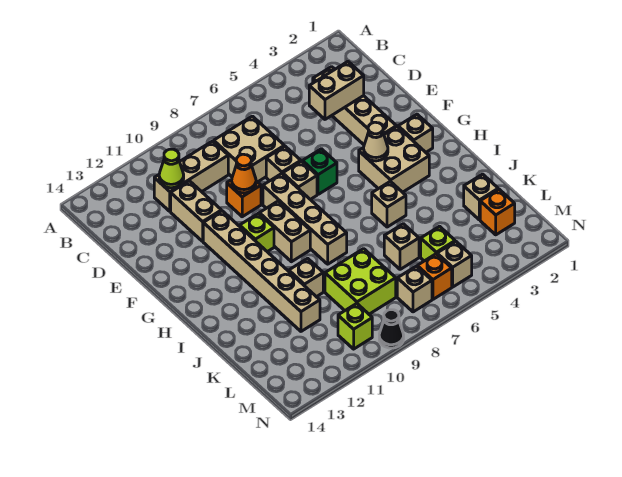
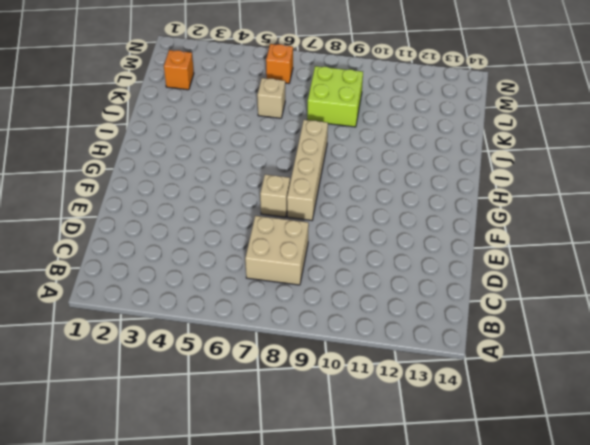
none -> tan 1x4 brick [313,67,396,145]
none -> tan 1x3 brick [154,141,228,211]
none -> tan 1x2 brick [171,181,221,241]
none -> tan 1x1 brick [266,146,301,181]

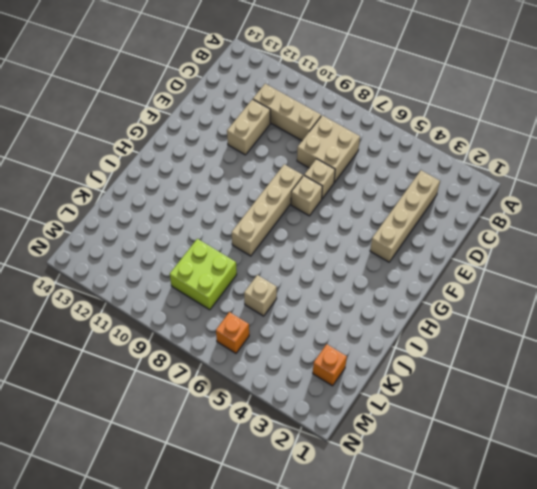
none -> orange 1x1 brick [227,180,261,217]
none -> green 1x1 brick [303,149,337,194]
none -> tan 1x6 brick [203,211,320,331]
none -> tan 1x1 brick [398,114,433,152]

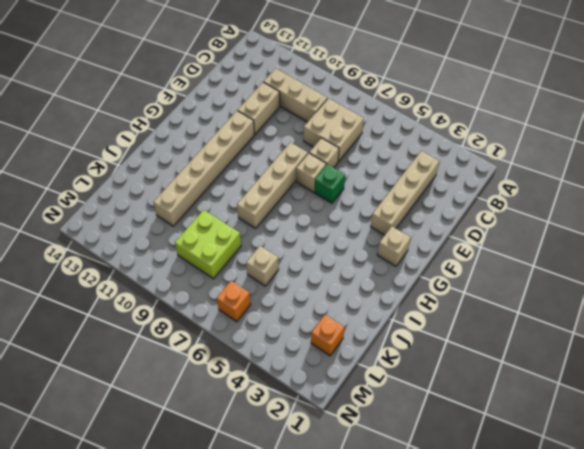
none -> orange 1x1 brick [227,180,261,217]
none -> tan 2x2 brick [359,127,429,192]
none -> tan 1x2 brick [259,201,310,262]
none -> lime 1x1 brick [240,213,274,252]

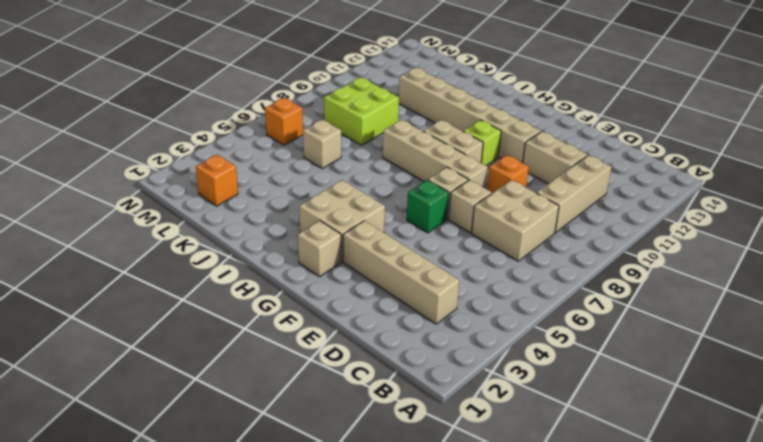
none -> tan 1x1 brick [372,181,406,227]
none -> tan 1x1 brick [289,258,323,297]
none -> tan 1x1 brick [464,174,498,220]
none -> lime 1x1 brick [421,226,455,261]

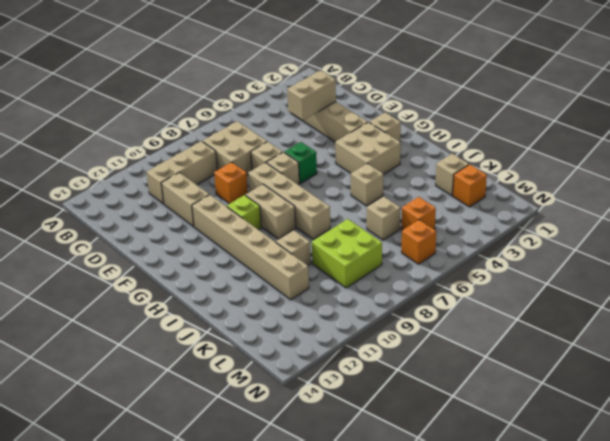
orange 1x1 brick [402,197,436,230] -> lime 1x1 brick [421,226,455,261]
none -> tan 1x1 brick [437,241,472,287]
none -> tan 1x1 brick [397,266,432,312]
none -> lime 1x1 brick [338,303,372,349]
none -> black 1x1 cone [379,310,404,348]

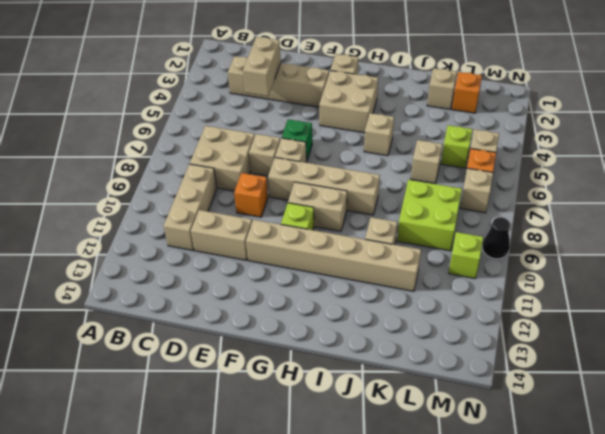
none -> lime 1x1 cone [159,149,184,188]
none -> orange 1x1 cone [232,154,256,193]
none -> tan 1x1 cone [364,122,388,161]

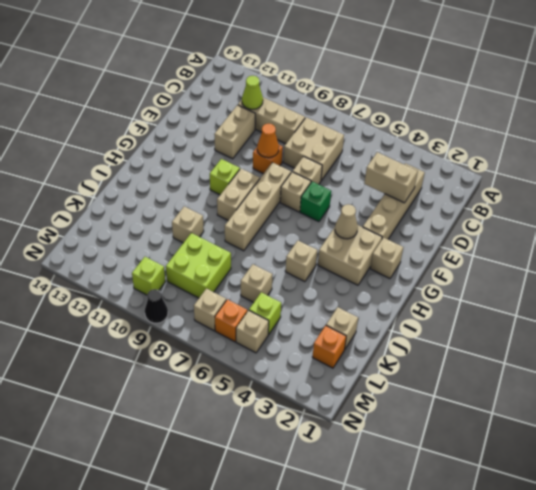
none -> tan 1x6 brick [203,211,320,331]

